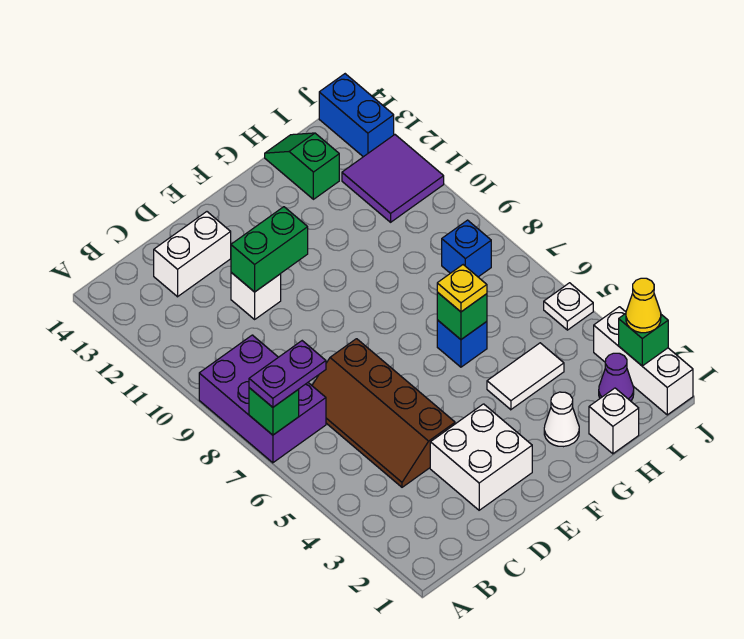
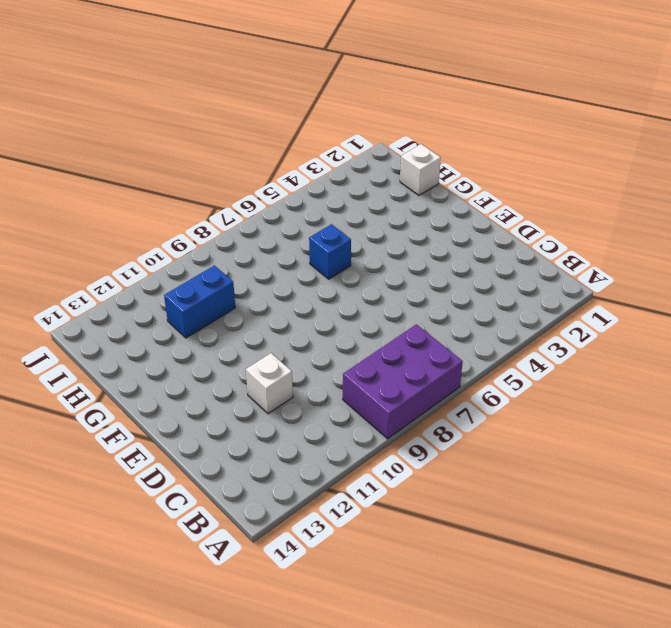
blue 1x2 brick [164,265,235,338] -> blue 1x2 brick moved to [319,74,394,157]
none -> brown 2x4 slope [312,339,455,487]
none -> white 1x2 brick [154,212,231,297]
none -> white 2x2 brick [430,404,532,510]

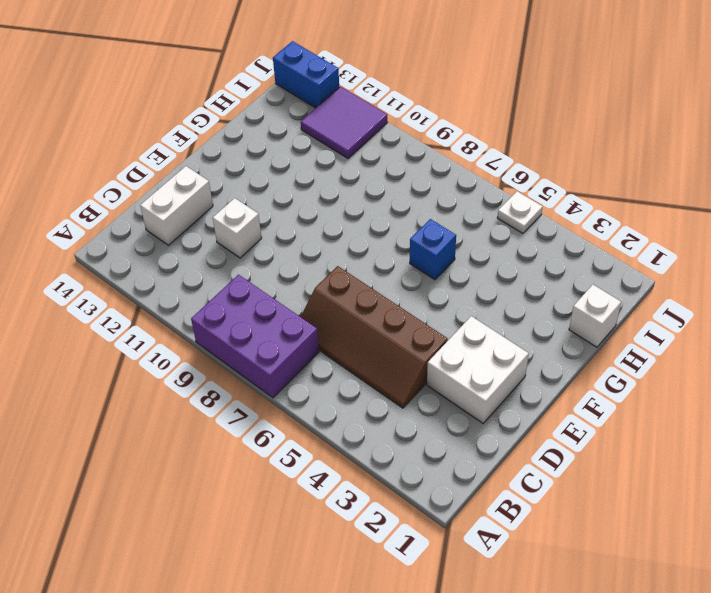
none -> white 1x1 cone [544,392,579,447]
none -> white 1x2 tile [487,343,564,410]
none -> green 1x2 slope [265,133,339,199]

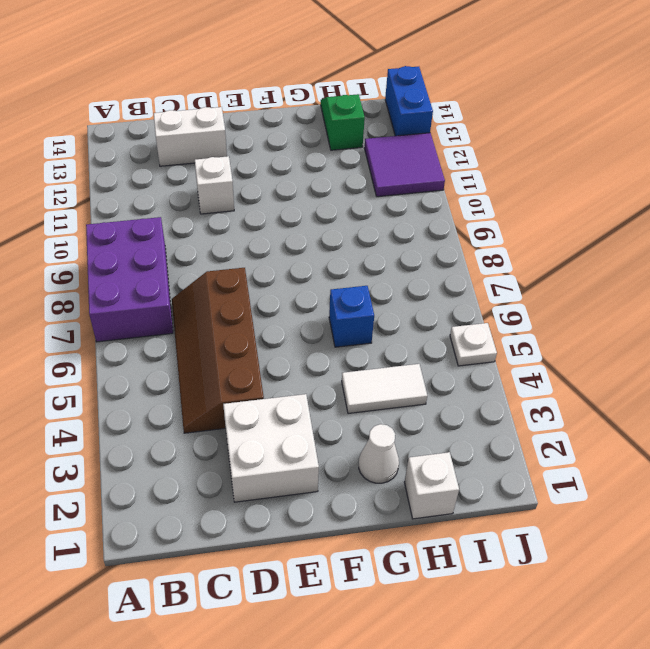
none -> purple 1x1 cone [599,353,634,401]
none -> blue 1x1 brick [442,220,491,277]
none -> white 1x3 brick [594,307,693,415]

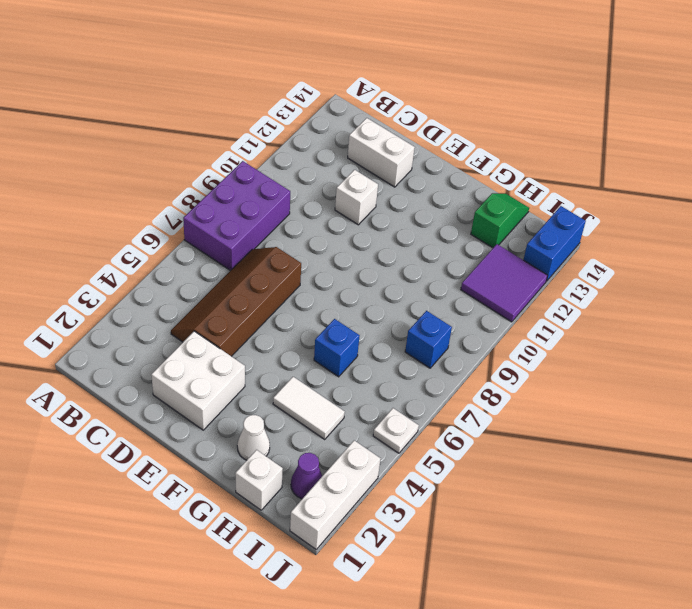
none -> green 1x1 brick [249,388,299,435]
none -> green 1x2 brick [231,207,308,292]
none -> green 1x1 brick [437,292,487,339]

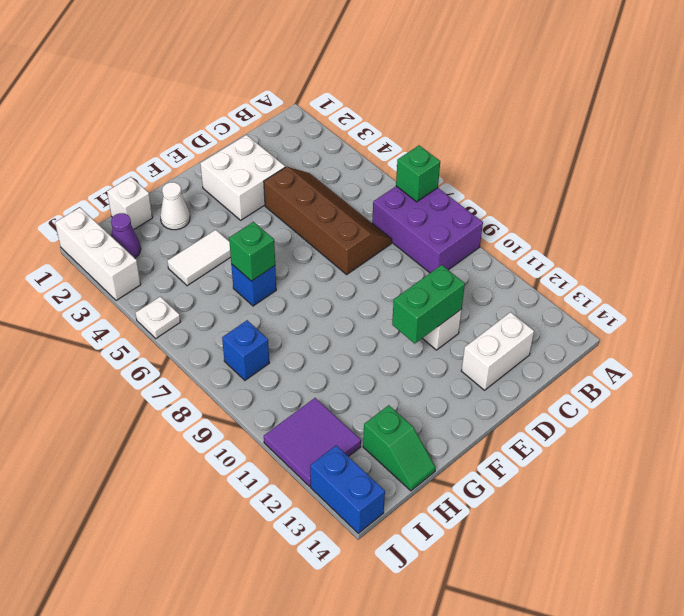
none -> green 1x1 brick [619,314,668,366]
none -> purple 1x2 plate [249,341,326,407]
none -> yellow 1x1 plate [437,265,487,312]

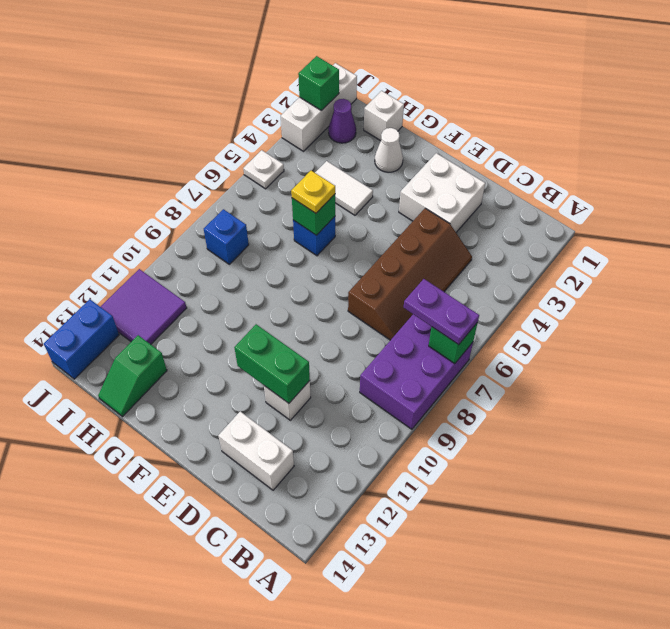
none -> yellow 1x1 cone [626,278,661,333]

